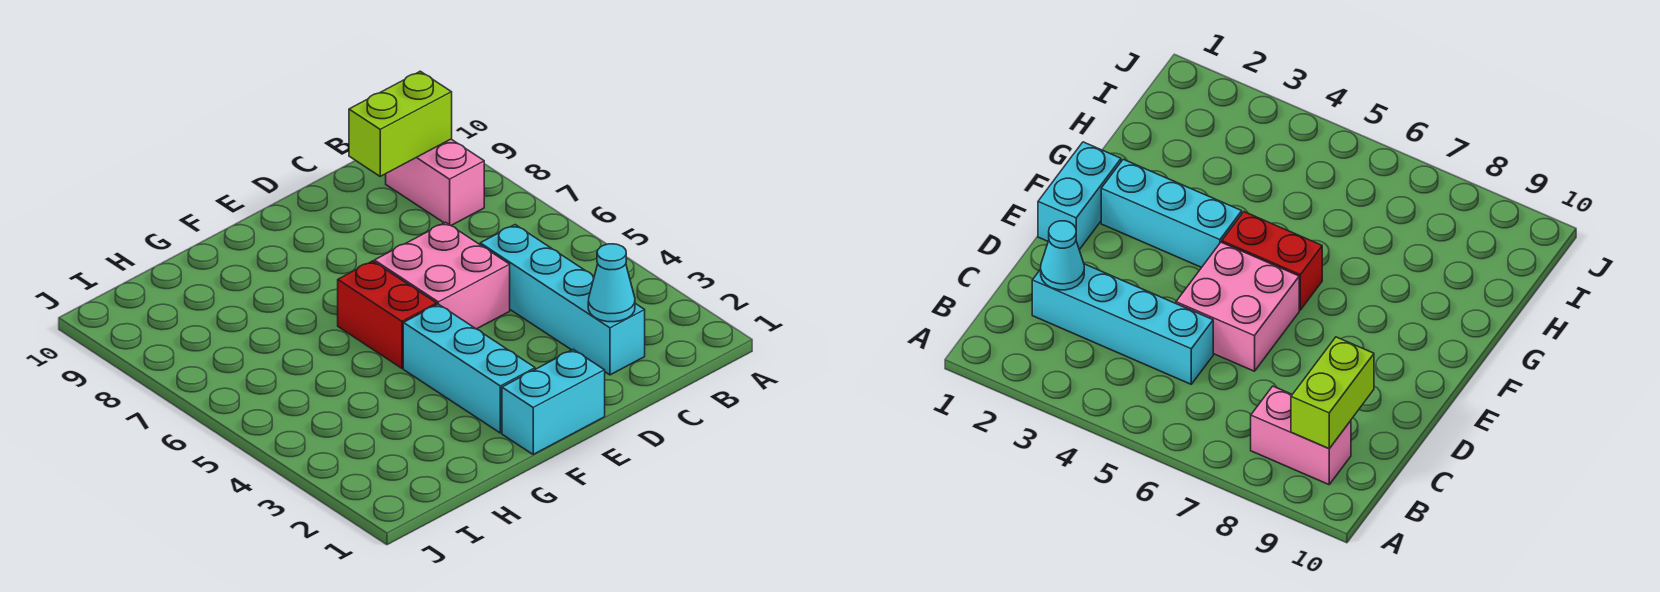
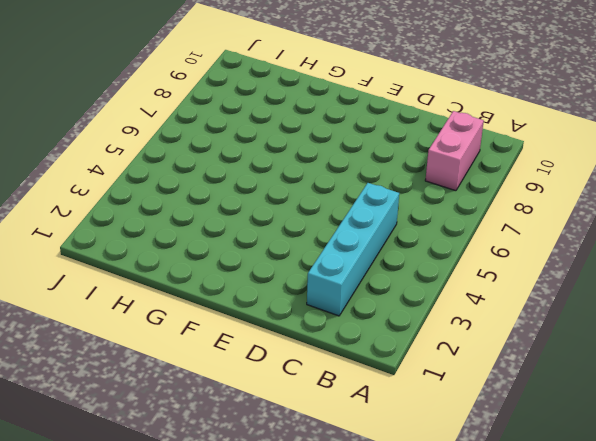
none -> pink 2x2 brick [374,222,510,329]
none -> cyan 1x2 brick [502,349,605,454]

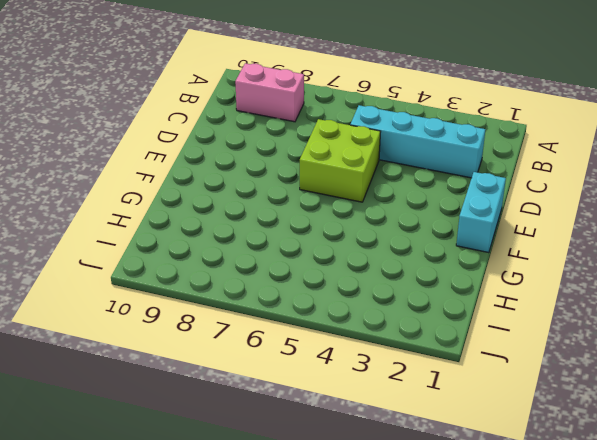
lime 2x2 brick [300,119,381,202] -> pink 2x2 brick [374,222,510,329]
none -> cyan 1x3 brick [403,304,535,433]
none -> red 1x2 brick [338,261,437,368]

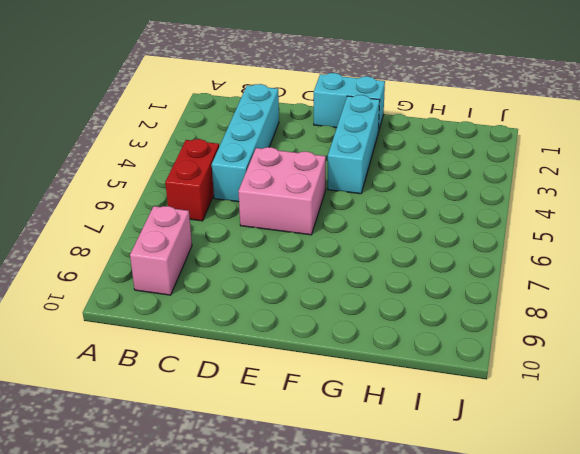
red 1x2 brick [165,139,219,221] -> red 1x2 brick moved to [338,261,437,368]
none -> lime 1x2 brick [349,71,452,176]
none -> cyan 1x1 cone [588,244,635,322]

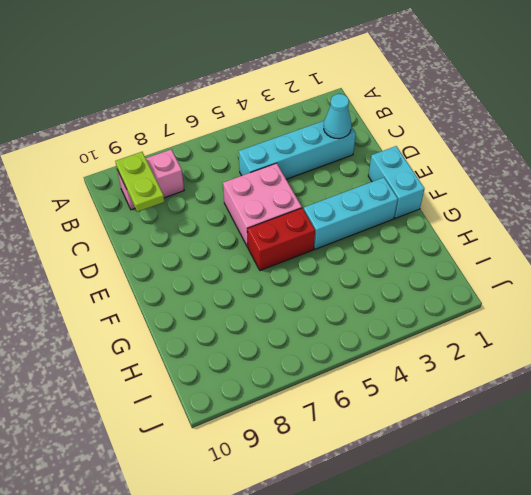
lime 1x2 plate [115,152,164,212] -> lime 1x2 brick [349,71,452,176]

